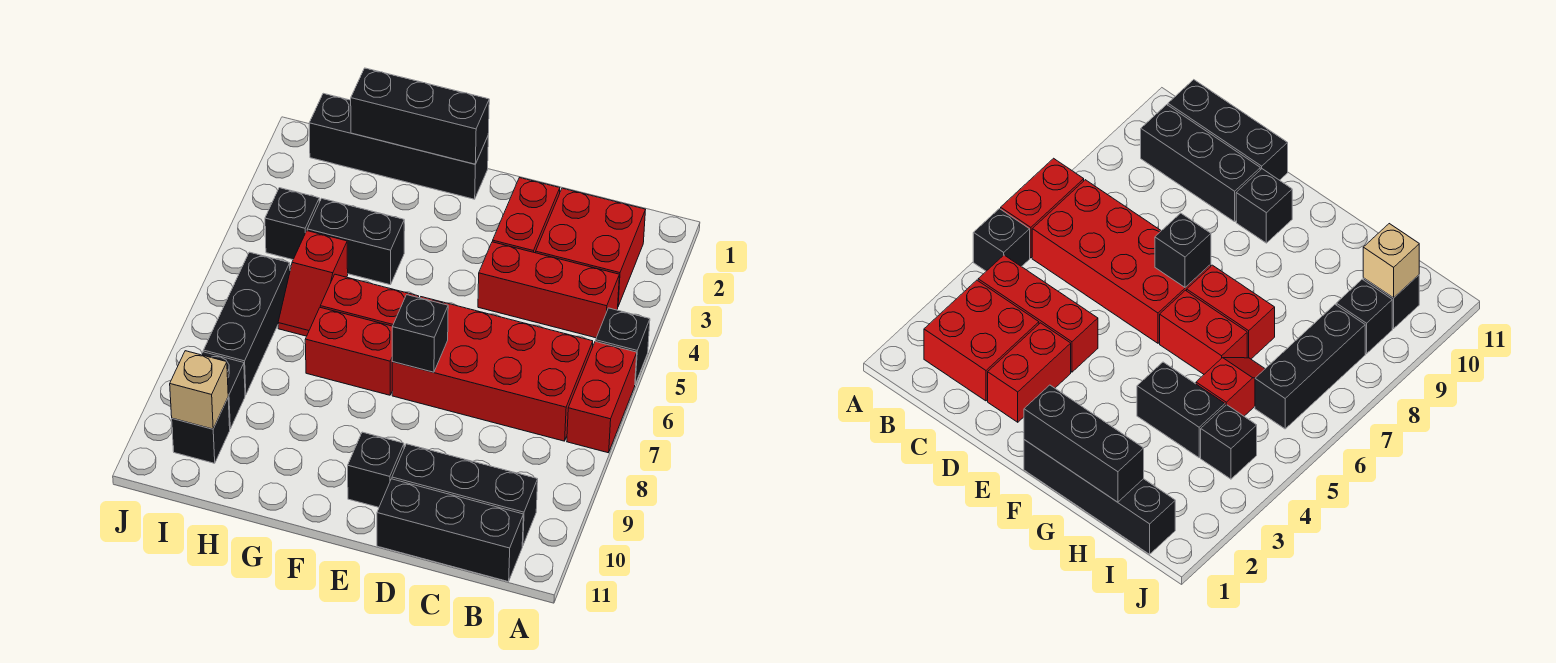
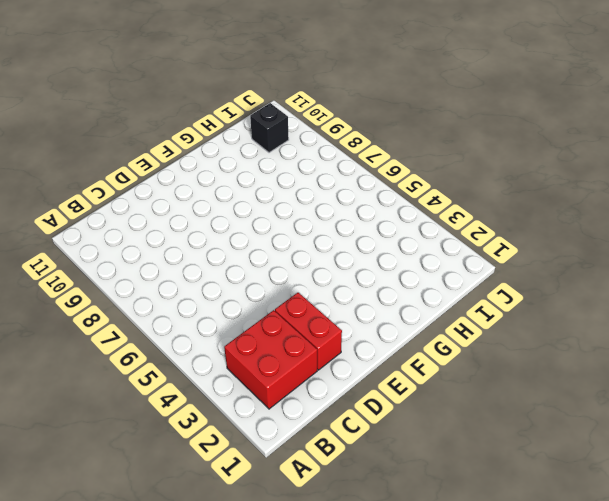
none -> black 1x1 brick [596,308,650,384]
none -> red 1x2 brick [567,341,637,453]
none -> red 1x3 brick [478,242,619,338]

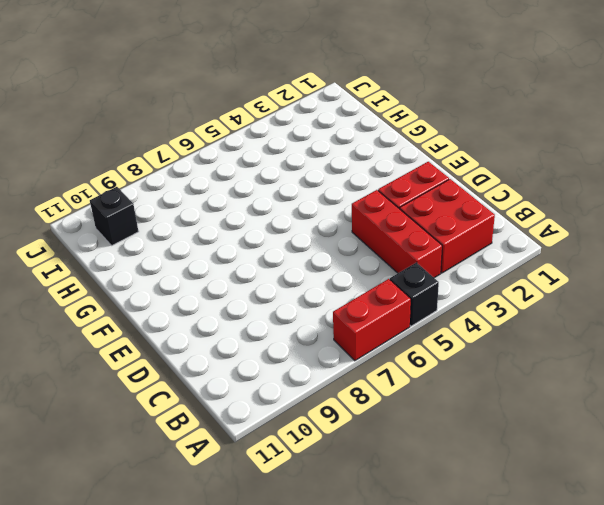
none -> red 2x4 brick [392,297,593,441]
none -> black 1x3 brick [392,444,538,546]
none -> black 1x3 brick [377,479,523,582]

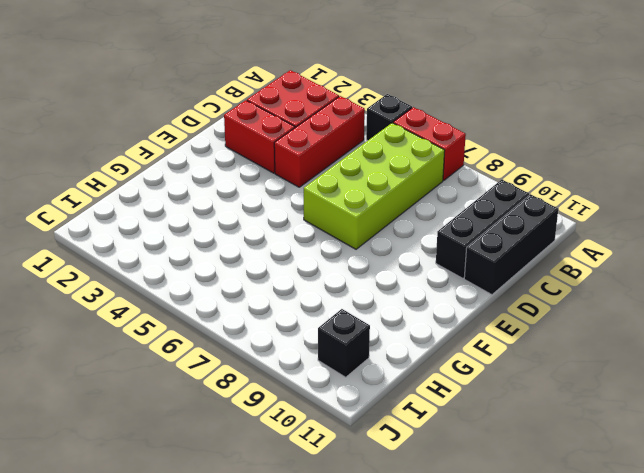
lime 2x4 brick [304,123,445,249] -> red 2x4 brick [392,297,593,441]
none -> black 1x1 brick [348,432,404,507]
none -> black 1x4 brick [309,93,488,199]
none -> red 1x2 brick [320,274,419,326]

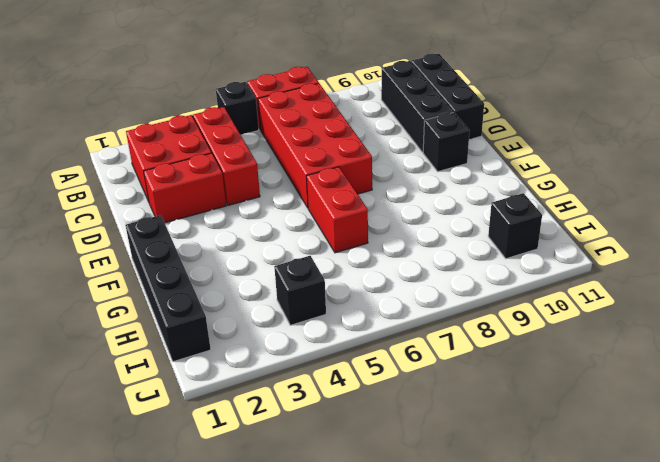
none -> red 1x2 brick [305,308,393,395]
none -> black 1x2 brick [307,198,404,285]
none -> red 1x2 slope [278,231,348,336]

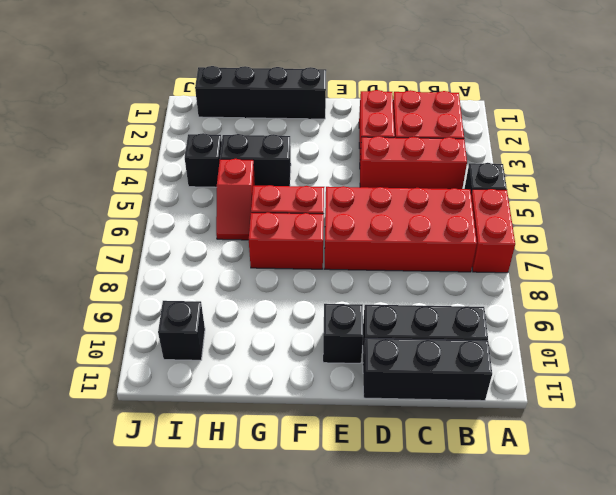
none -> black 1x3 brick [203,252,290,395]
none -> black 1x1 brick [201,352,245,429]
none -> black 1x1 brick [392,295,448,372]

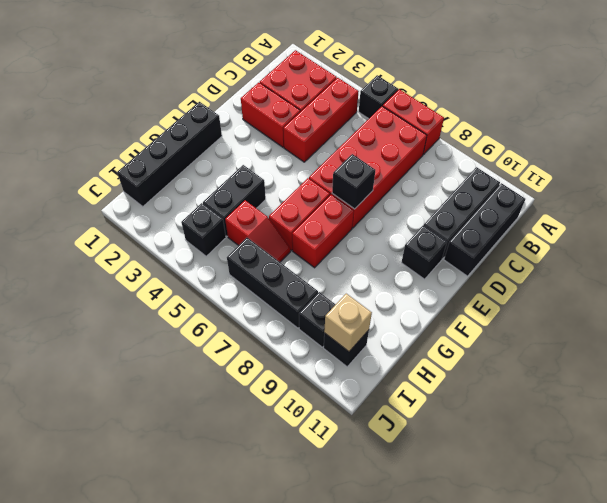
none -> black 1x3 brick [351,68,489,164]

